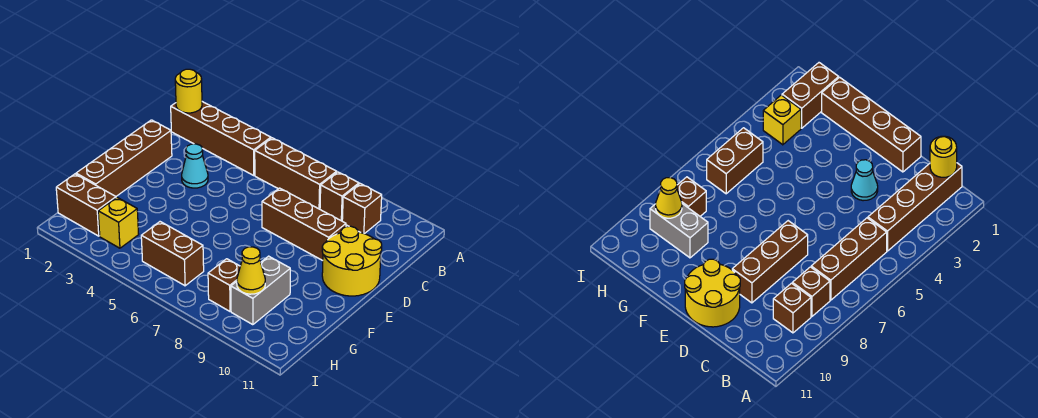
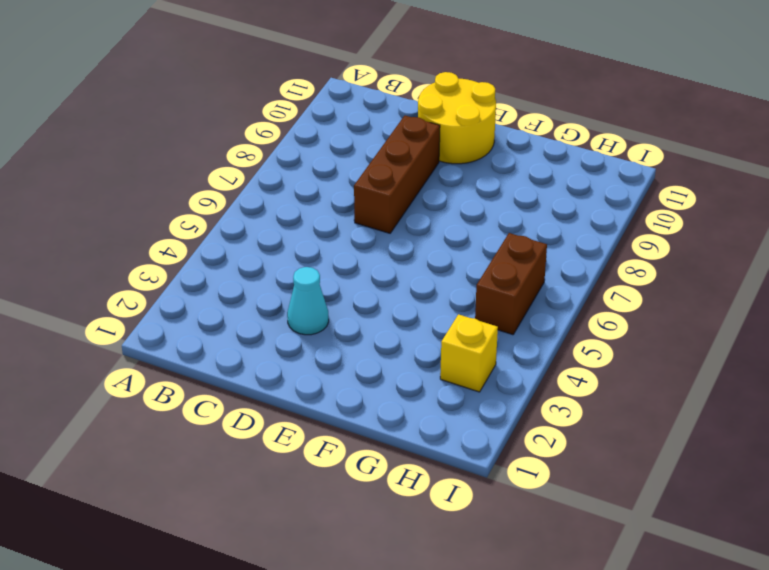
none -> brown 1x4 brick [171,102,271,176]
none -> brown 1x3 brick [255,138,337,209]
none -> brown 1x1 brick [320,172,359,221]

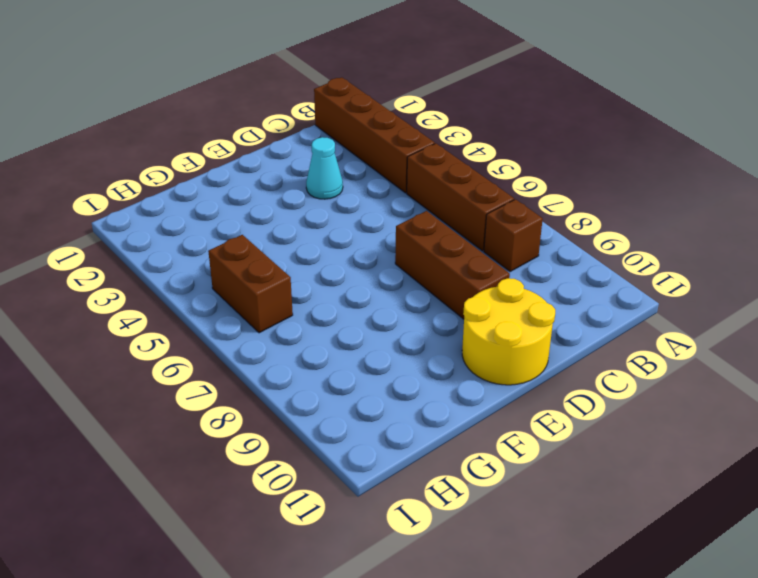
none -> brown 1x1 brick [342,184,382,234]
none -> brown 1x4 brick [76,120,172,196]
none -> grey 1x2 brick [231,256,290,325]

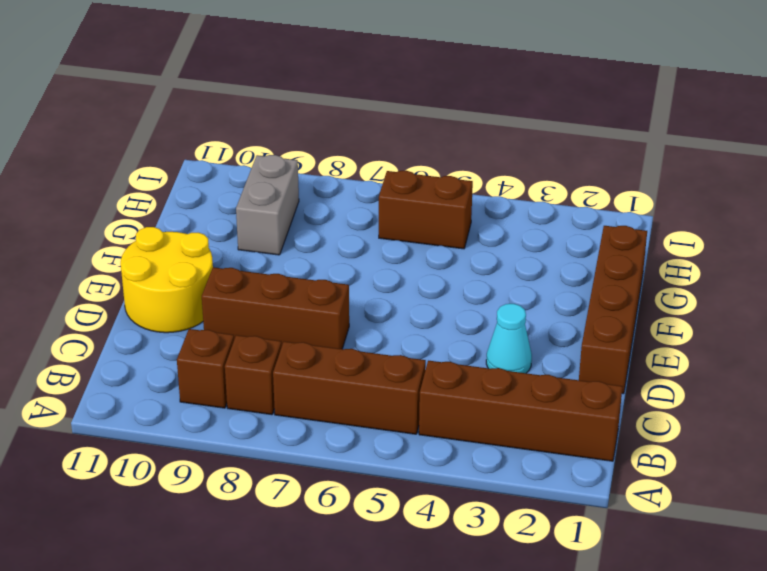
none -> brown 1x2 brick [56,174,116,236]
none -> yellow 1x1 brick [98,198,139,248]
none -> brown 1x1 brick [208,259,240,311]

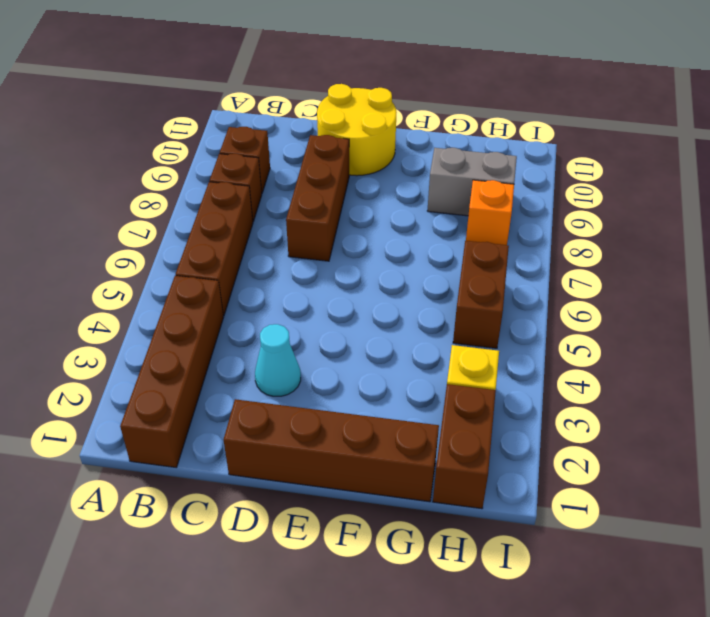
orange 1x1 brick [466,180,514,245] -> brown 1x1 brick [208,259,240,311]
none -> yellow 1x1 round brick [175,69,202,113]
none -> yellow 1x1 cone [237,247,265,294]

